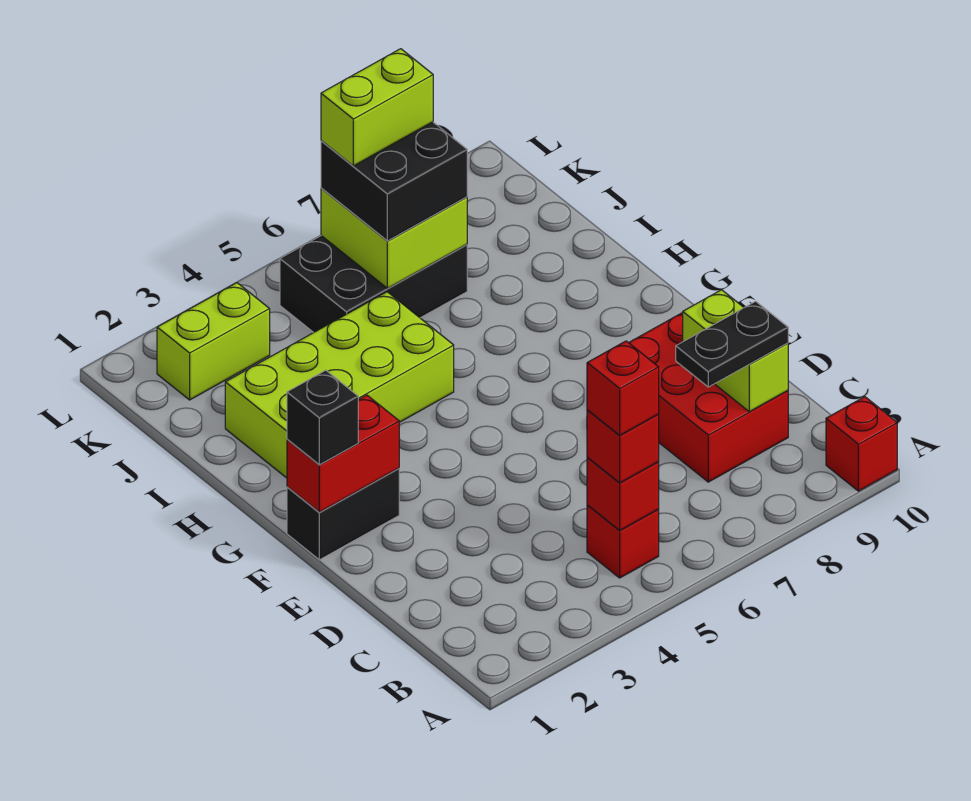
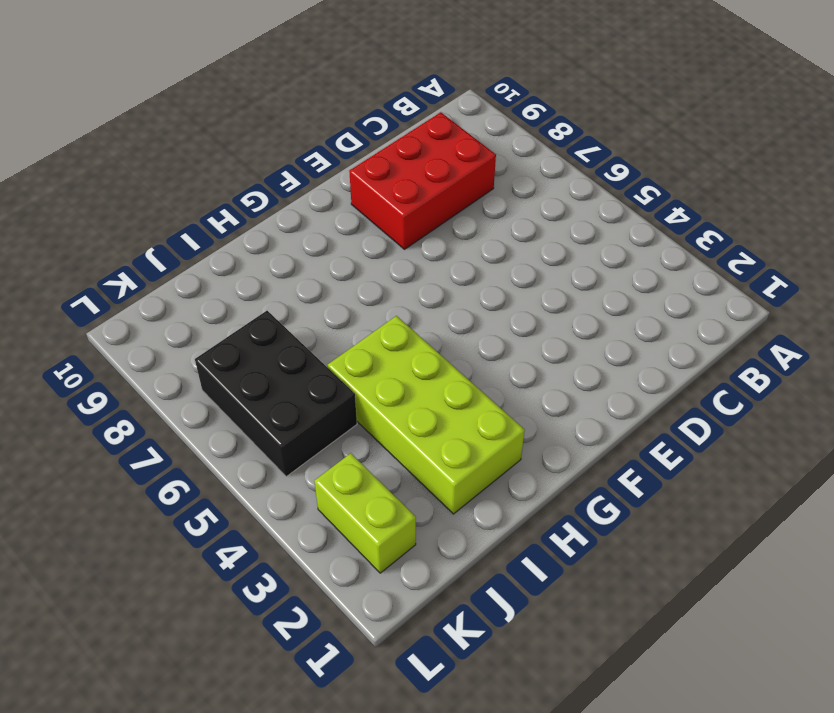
none -> red 1x1 brick [826,397,897,491]
none -> red 1x1 brick [587,505,659,578]
none -> black 1x2 brick [287,468,399,560]

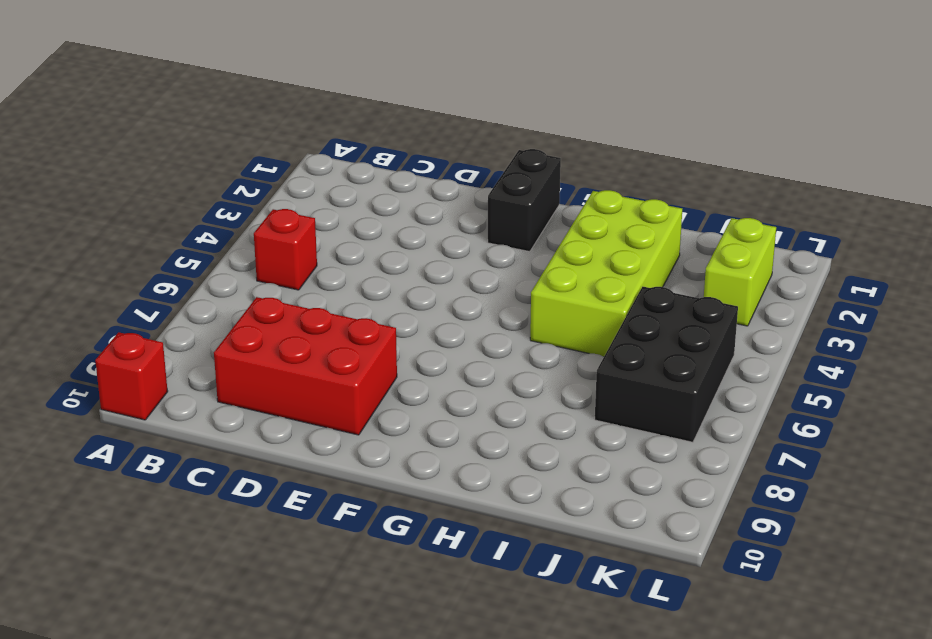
none -> red 1x1 brick [587,457,659,531]
none -> lime 1x2 brick [683,290,788,412]
none -> red 1x2 brick [287,395,399,512]

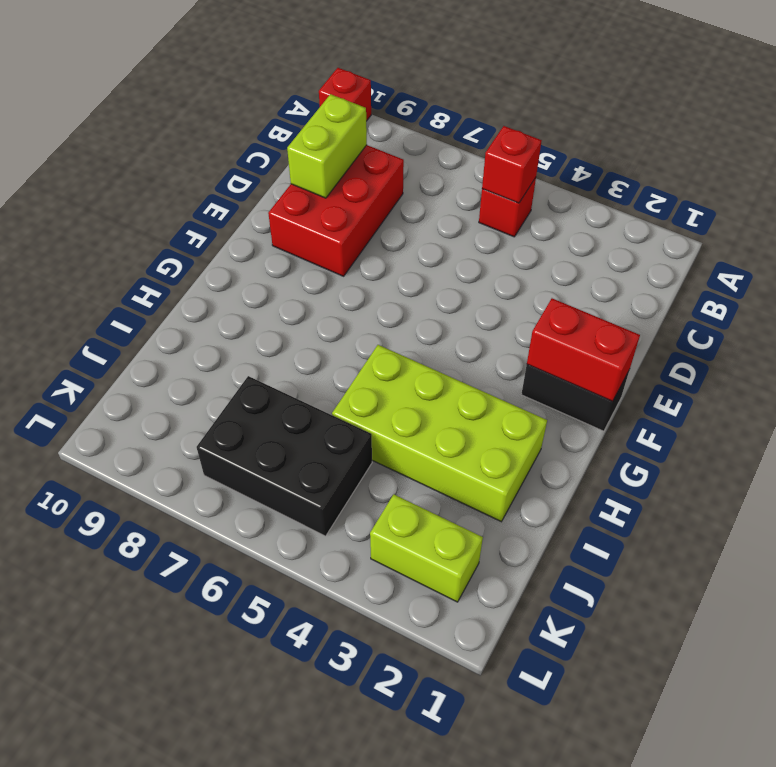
none -> lime 2x2 brick [321,188,467,288]
none -> red 1x1 brick [587,410,659,483]
none -> black 1x2 plate [676,301,788,387]

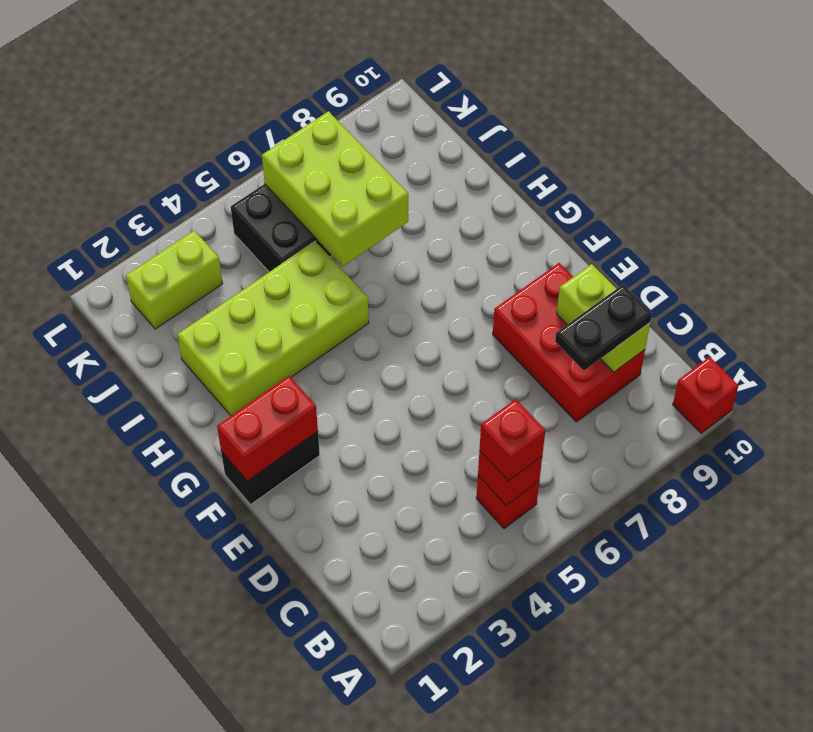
lime 2x3 brick [262,111,408,266] -> lime 2x2 brick [321,188,467,288]
none -> black 1x1 brick [287,370,358,465]
none -> black 2x2 brick [321,122,467,241]
none -> red 1x1 brick [587,341,659,436]

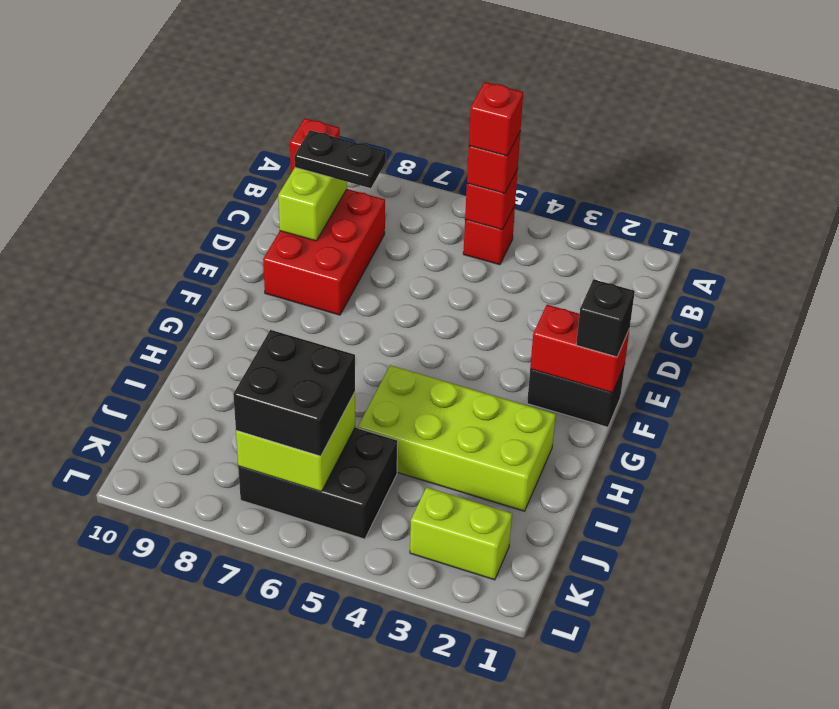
none -> lime 1x2 brick [321,49,433,166]

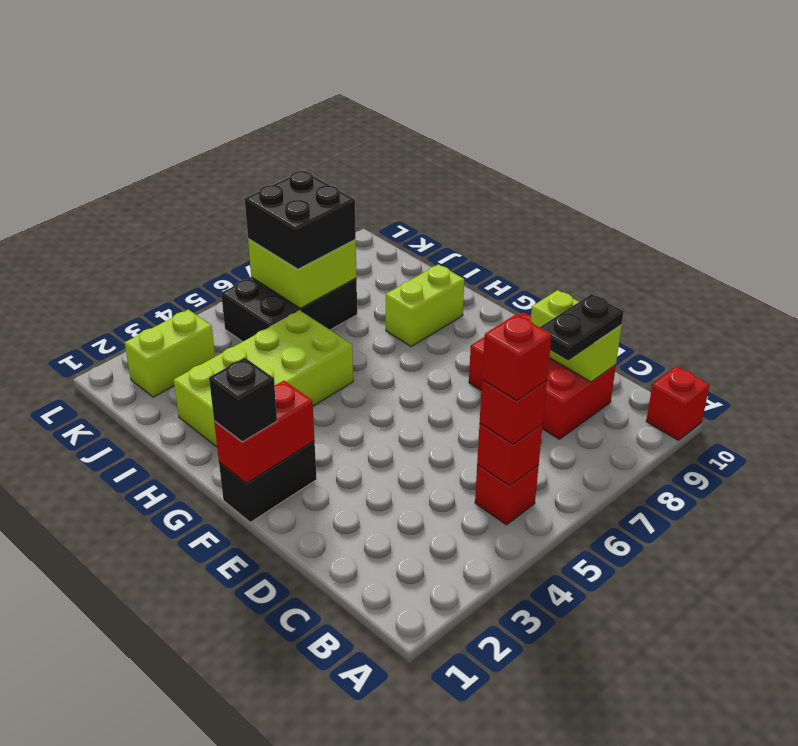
lime 1x2 brick [386,264,464,346] -> lime 1x2 brick moved to [321,49,433,166]

